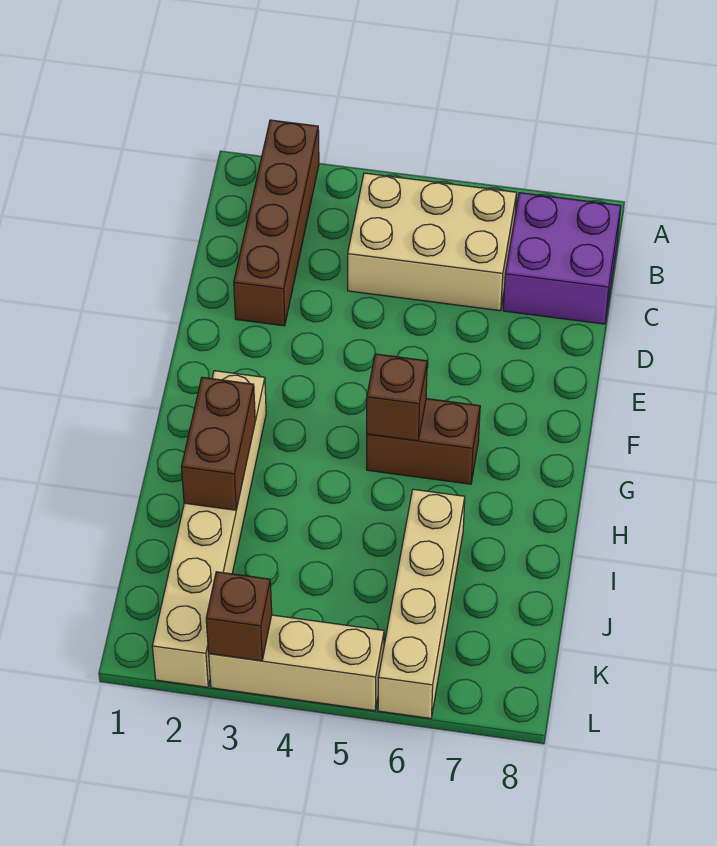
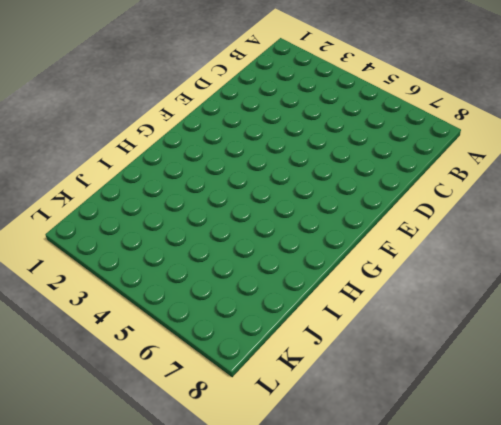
none -> brown 1x4 brick [234,120,319,326]
none -> tan 2x3 brick [348,173,517,311]

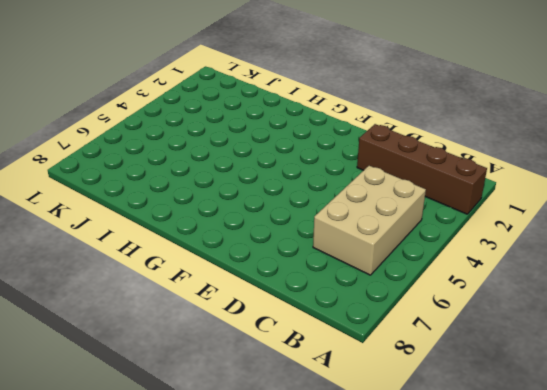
none -> purple 2x2 brick [503,193,621,324]
none -> tan 1x6 brick [152,371,266,687]

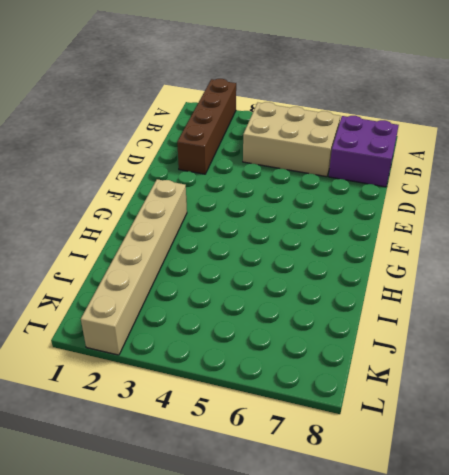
none -> brown 1x2 brick [367,399,480,484]
none -> tan 1x4 brick [378,489,465,718]

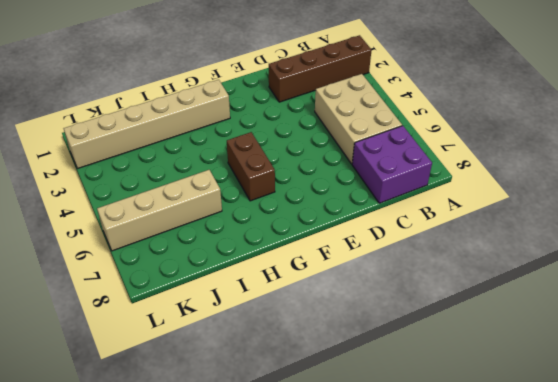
none -> tan 1x3 brick [209,615,384,711]
none -> brown 1x1 brick [367,354,427,441]

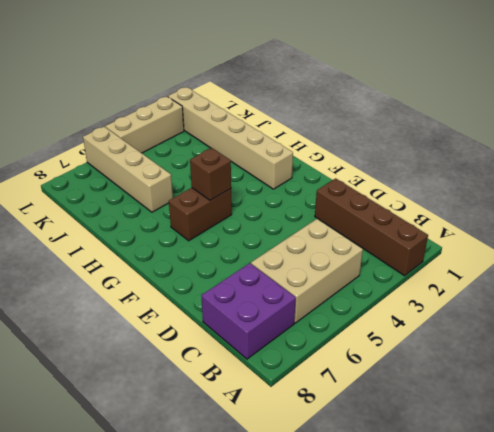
none -> brown 1x2 brick [181,377,255,510]
none -> brown 1x1 brick [206,572,272,661]

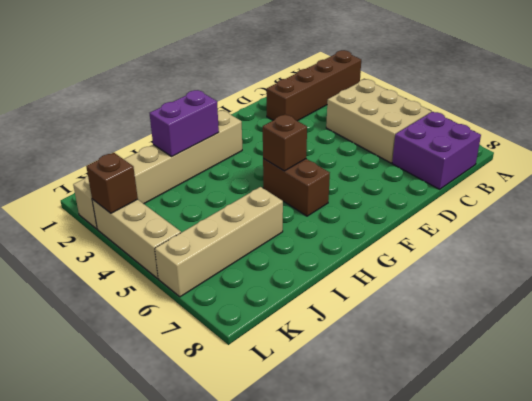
purple 1x2 brick [150,90,219,156] -> brown 1x2 brick [181,377,255,510]

